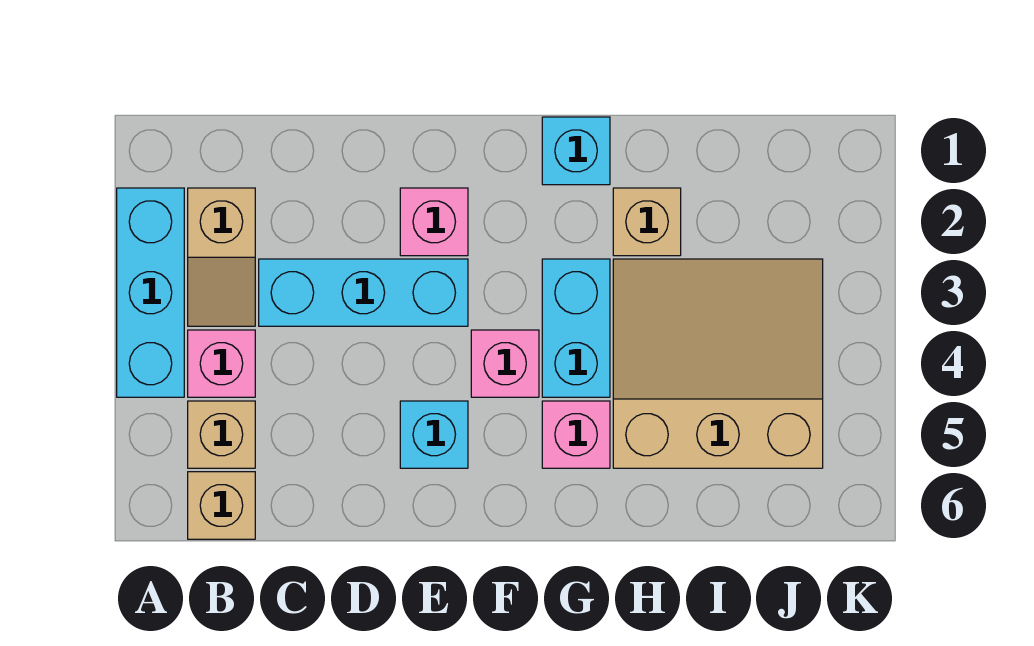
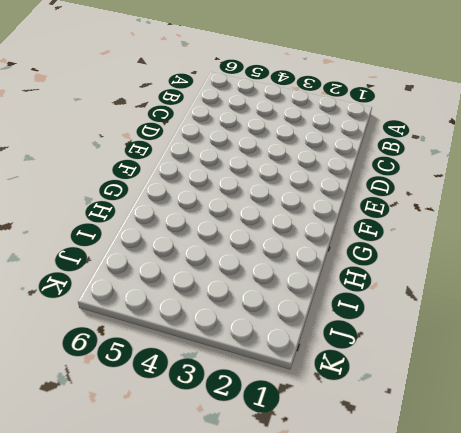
none -> cyan 1x3 brick [117,188,184,397]
none -> tan 1x2 slope [188,188,255,326]
none -> pink 1x1 brick [188,330,255,397]

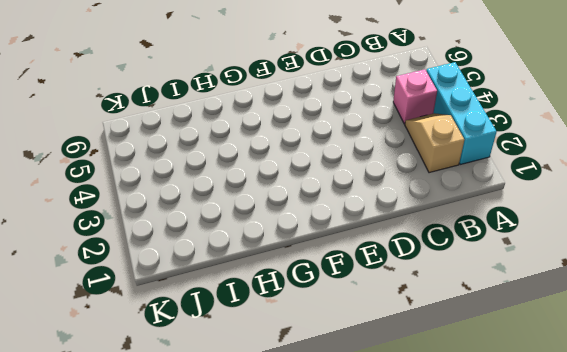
none -> tan 1x1 brick [188,401,255,468]
none -> tan 1x1 brick [188,472,255,539]
none -> cyan 1x3 brick [259,259,468,326]

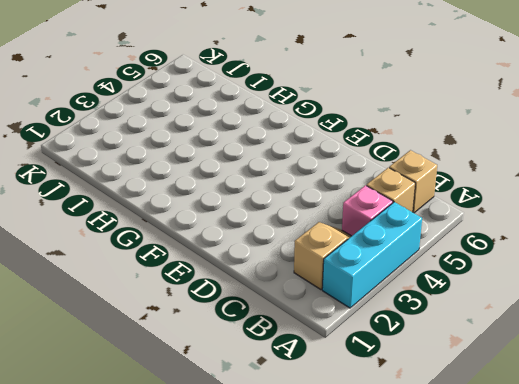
none -> cyan 1x3 brick [259,259,468,326]
none -> pink 1x1 brick [400,188,468,256]
none -> cyan 1x1 brick [400,401,468,468]

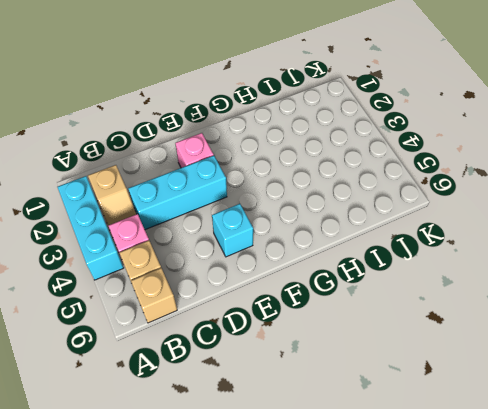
none -> pink 1x1 brick [471,330,539,397]
none -> cyan 1x1 brick [542,117,610,185]
none -> cyan 1x2 brick [542,259,610,397]

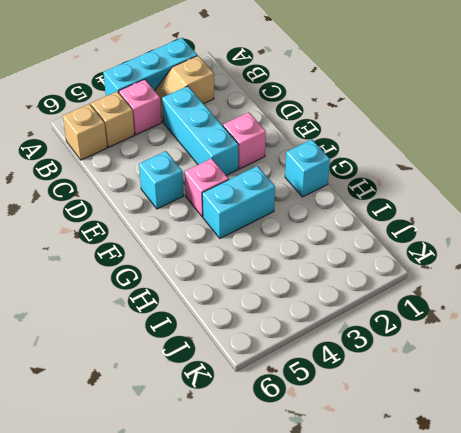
none -> pink 1x1 brick [542,401,610,468]
none -> tan 1x1 brick [613,188,681,256]
none -> tan 3x3 slope [613,259,823,468]

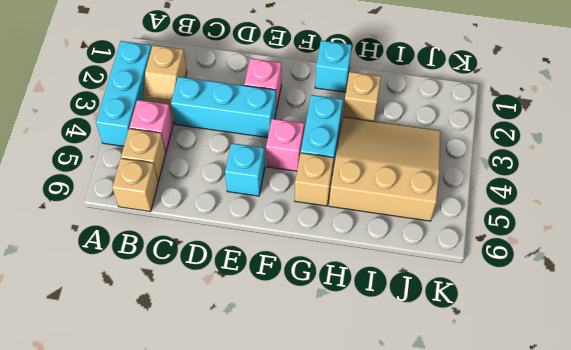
tan 1x1 brick [295,153,334,206] -> pink 1x1 brick [542,401,610,468]

